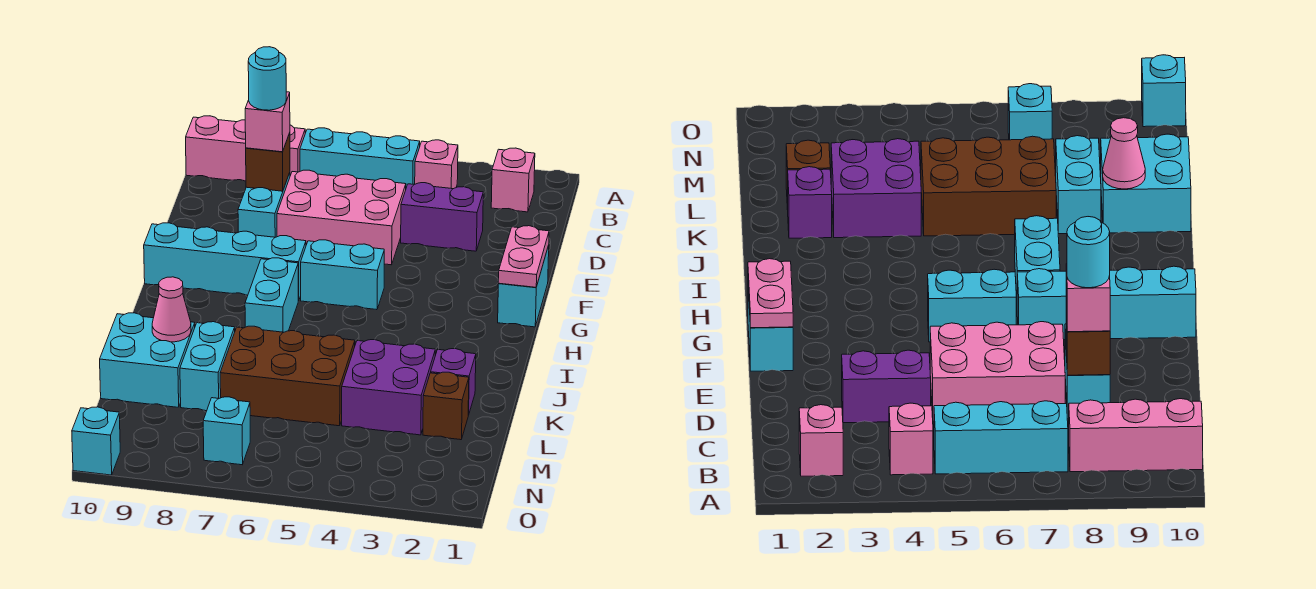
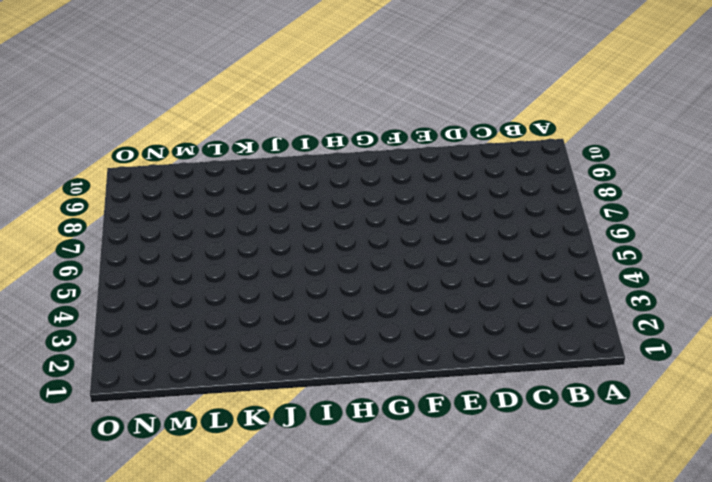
none -> pink 1x1 brick [491,148,535,212]
none -> pink 1x1 brick [415,140,458,189]
none -> cyan 1x3 brick [300,128,420,188]

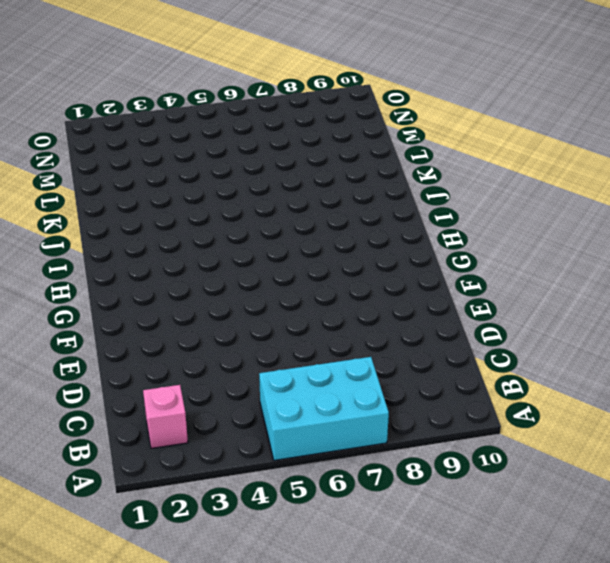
cyan 2x3 brick [259,357,389,460] -> cyan 1x3 brick [300,128,420,188]
none -> pink 1x1 brick [415,140,458,189]
none -> pink 1x3 brick [186,116,305,181]
none -> purple 1x2 brick [401,183,483,251]

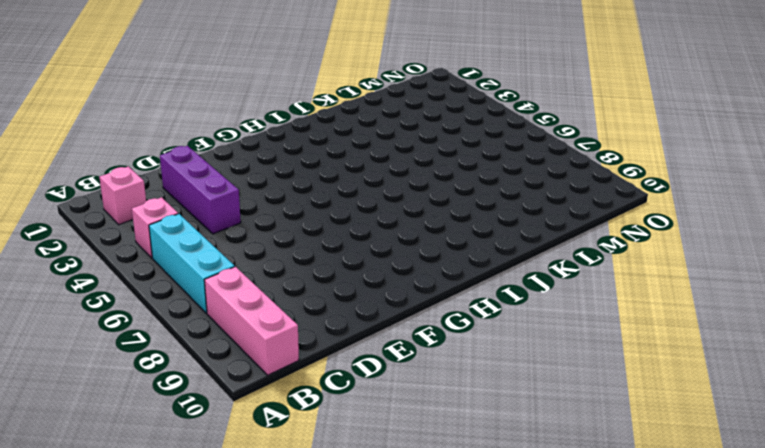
purple 1x3 brick [160,146,241,234] -> purple 1x2 brick [401,183,483,251]
none -> pink 2x3 brick [277,170,406,265]
none -> cyan 1x2 brick [238,173,290,237]
none -> cyan 1x2 brick [498,246,549,327]

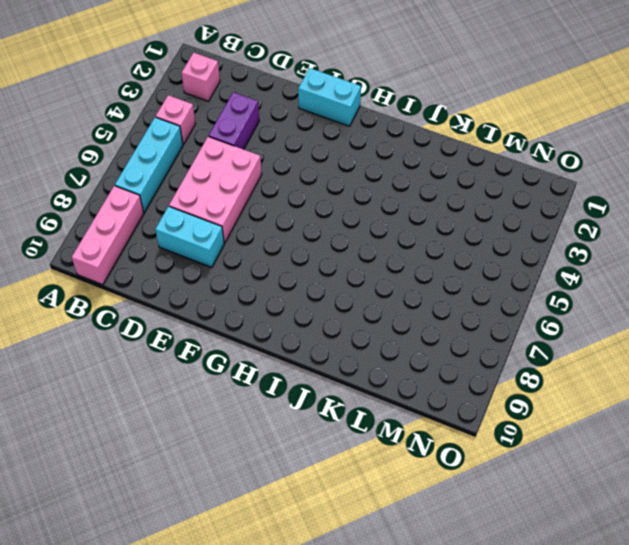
none -> cyan 1x2 brick [301,240,384,310]
none -> cyan 1x4 brick [144,223,306,301]
none -> cyan 1x2 brick [245,258,298,332]

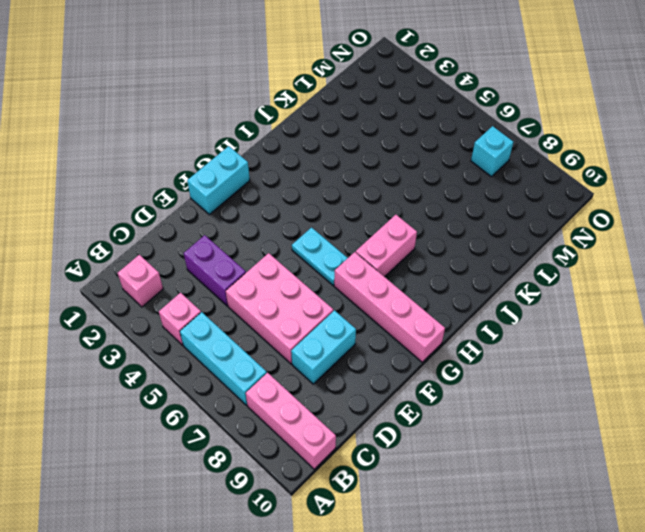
cyan 1x2 plate [292,228,347,285] -> cyan 1x2 brick [301,240,384,310]
pink 1x4 brick [334,252,445,362] -> cyan 1x4 brick [144,223,306,301]
pink 1x2 brick [356,215,417,277] -> cyan 1x2 brick [245,258,298,332]
none -> purple 1x1 brick [431,349,476,415]
none -> purple 2x2 brick [342,340,435,435]
none -> brown 2x3 brick [220,326,355,426]

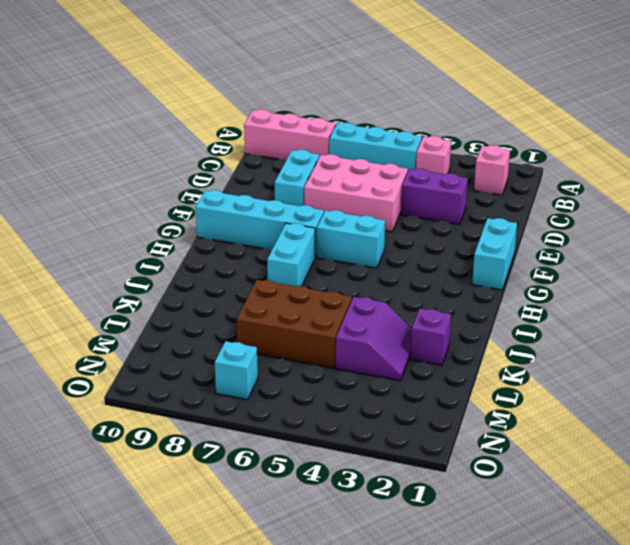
purple 2x2 slope [336,297,412,381] -> purple 2x2 brick [342,340,435,435]
none -> cyan 1x2 brick [180,322,235,411]
none -> cyan 2x2 brick [100,313,195,407]
none -> brown 1x1 brick [423,372,469,440]

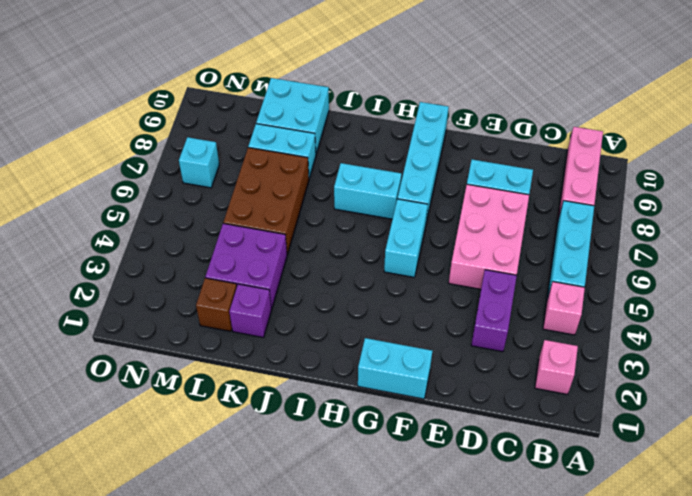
none -> cyan 1x1 brick [72,407,120,475]
none -> brown 1x1 brick [246,133,290,191]
none -> pink 1x2 plate [498,226,549,287]

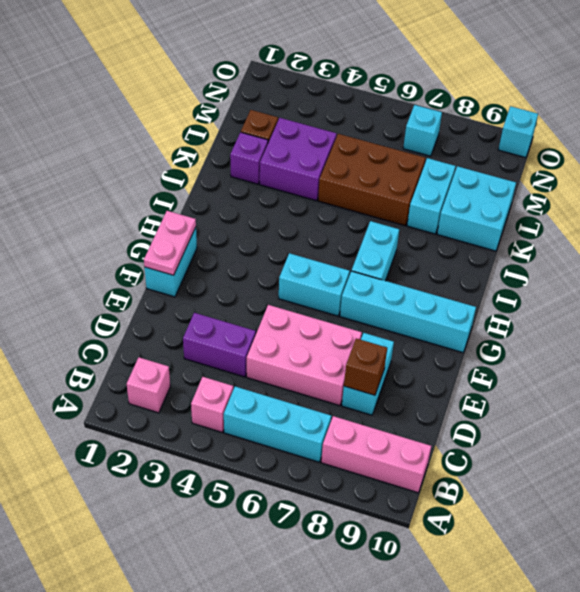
none -> pink 1x1 cone [152,277,191,342]
none -> pink 1x1 brick [245,92,290,152]
none -> cyan 1x1 round brick [248,47,286,110]

